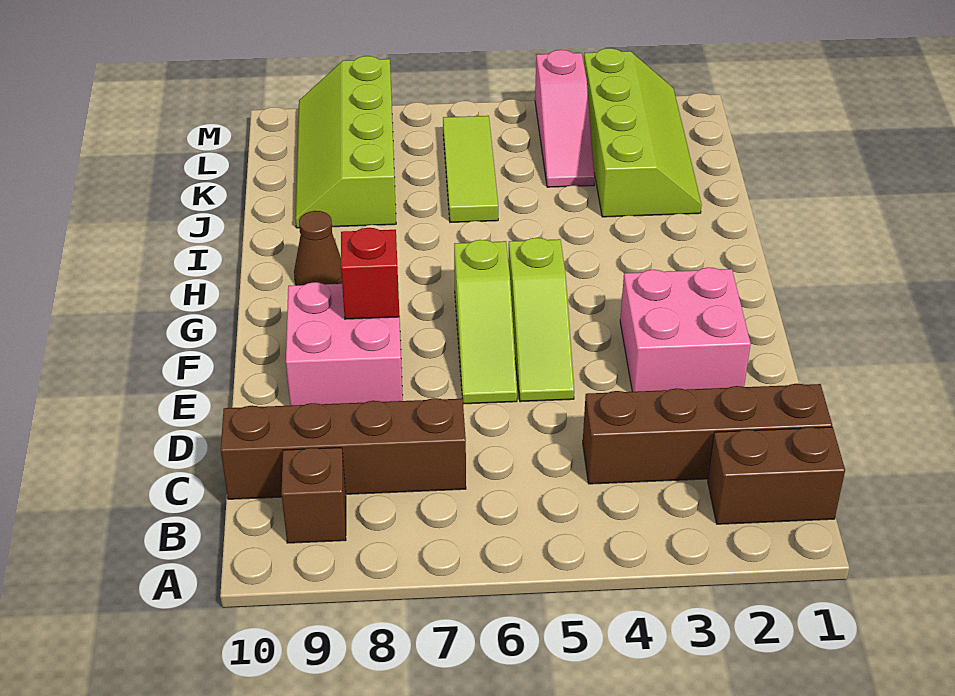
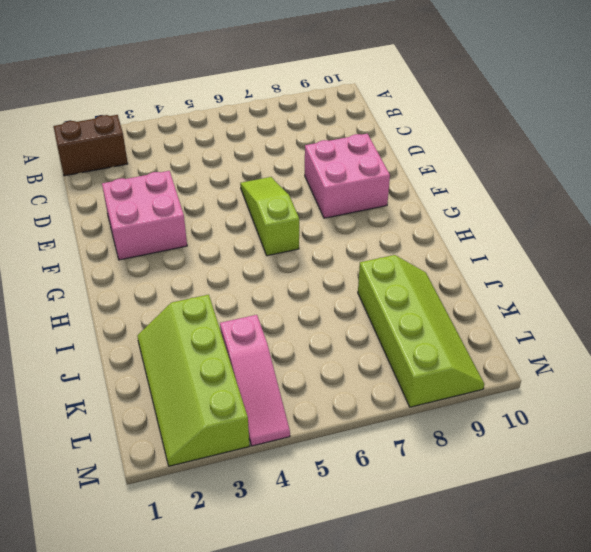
pink 1x3 slope [220,315,290,446] -> pink 1x3 slope turned to [535,50,595,187]
none -> brown 1x1 brick [281,448,346,543]
none -> brown 1x4 brick [583,384,832,484]
none -> brown 1x4 brick [221,398,466,499]

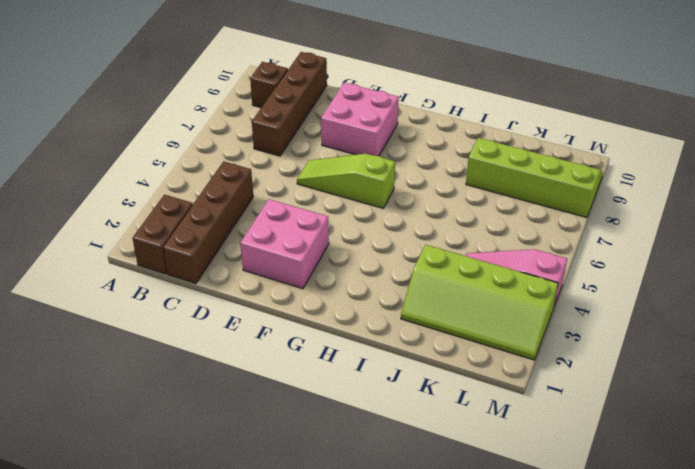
none -> lime 1x3 slope [508,238,574,402]
none -> brown 1x1 cone [294,211,342,285]
none -> lime 1x3 tile [443,116,498,222]

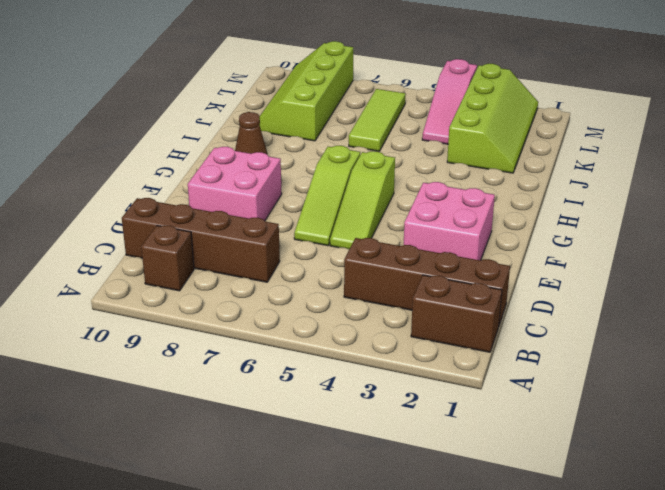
none -> red 1x1 brick [341,228,399,319]

